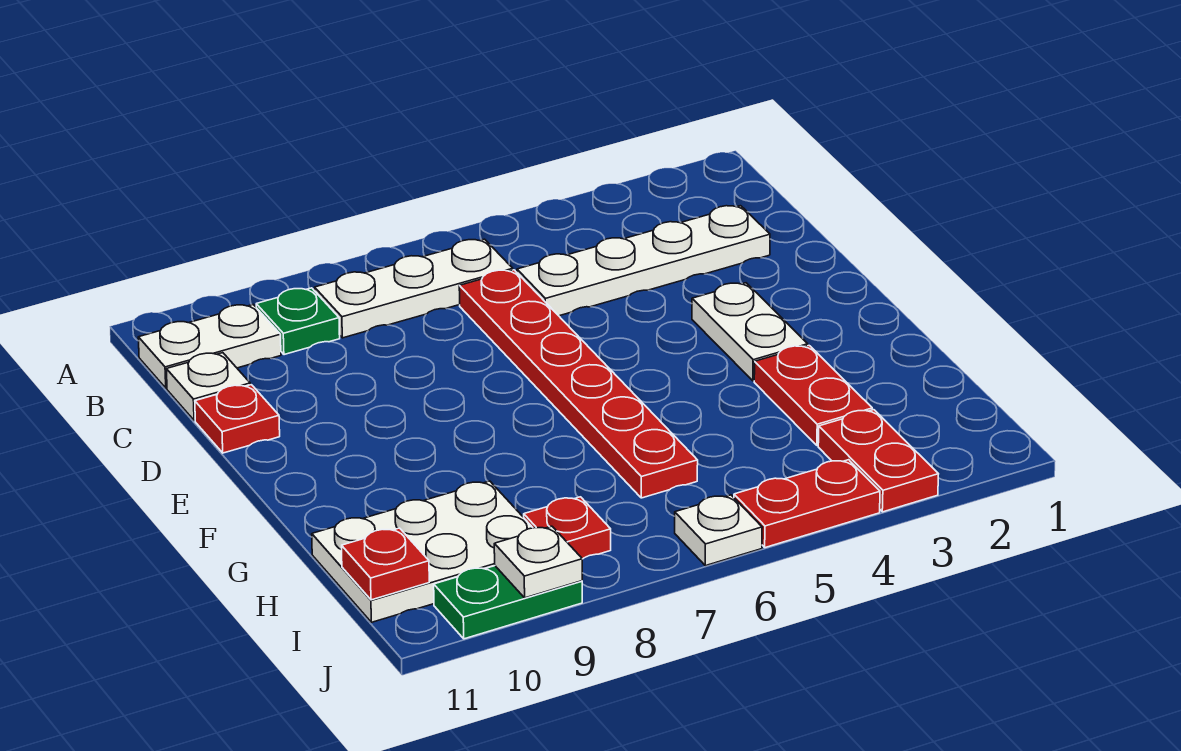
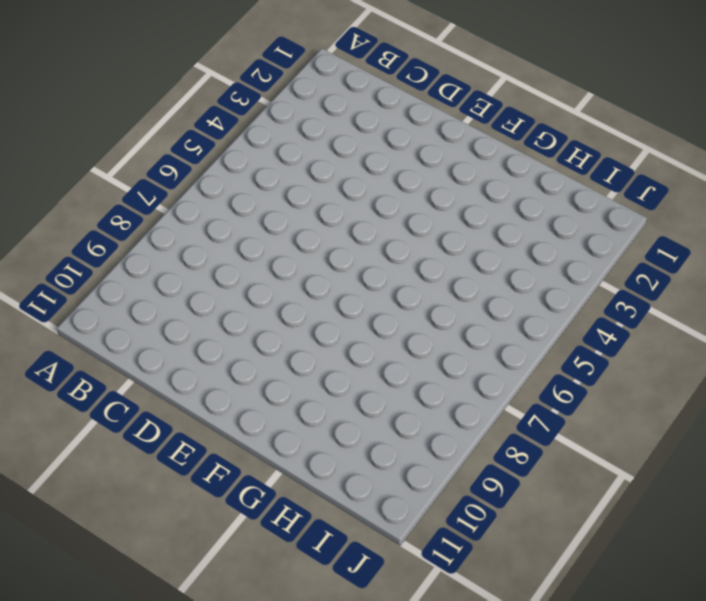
none -> white 1x3 plate [315,239,513,338]
none -> green 1x1 plate [256,288,340,355]
none -> white 1x2 plate [138,305,281,388]

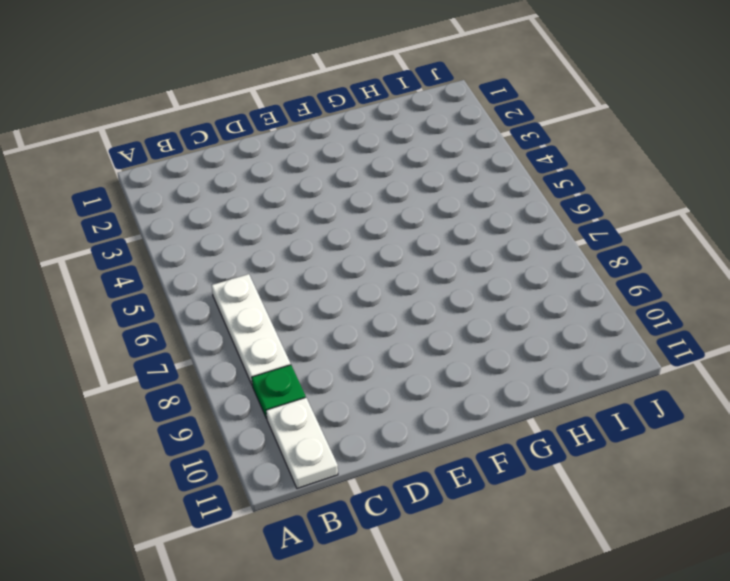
none -> white 1x4 plate [517,206,770,316]
none -> red 1x6 plate [459,270,698,498]
none -> white 1x1 plate [166,353,250,420]

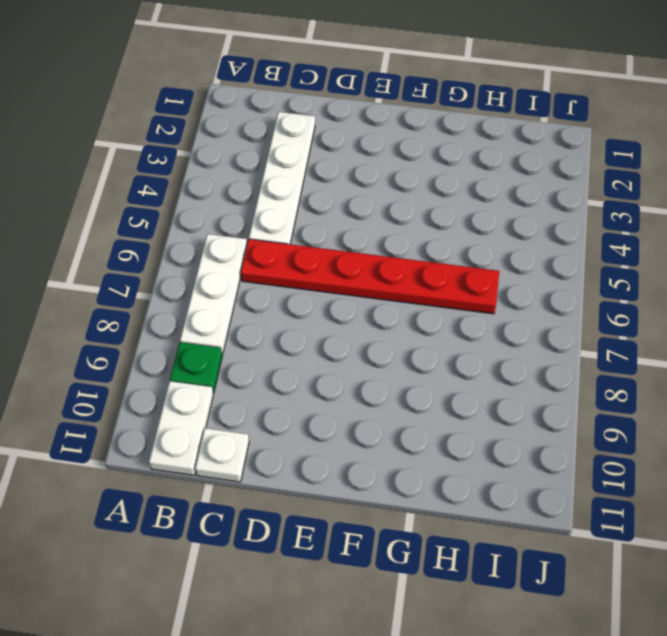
none -> red 1x1 plate [195,385,280,453]
none -> white 1x2 plate [692,283,808,381]
none -> red 1x2 plate [754,346,872,446]

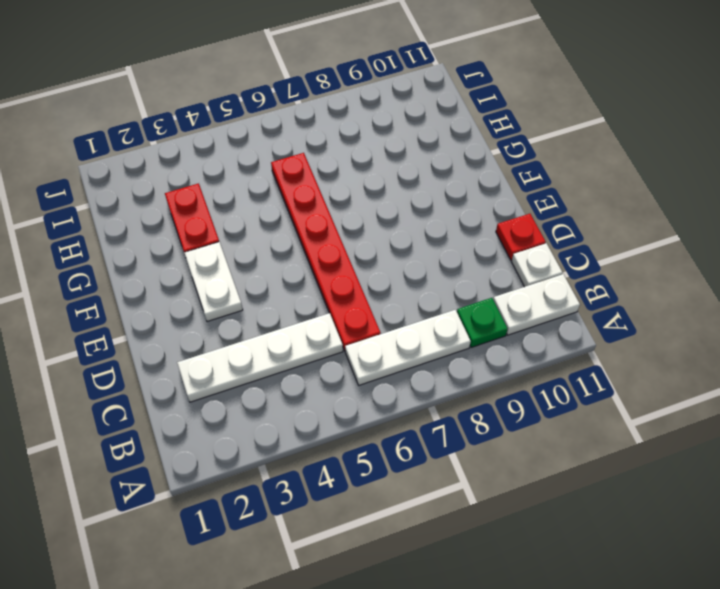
none -> white 2x3 plate [312,481,533,622]
none -> red 1x2 plate [818,410,938,512]
none -> red 1x1 plate [524,497,611,559]

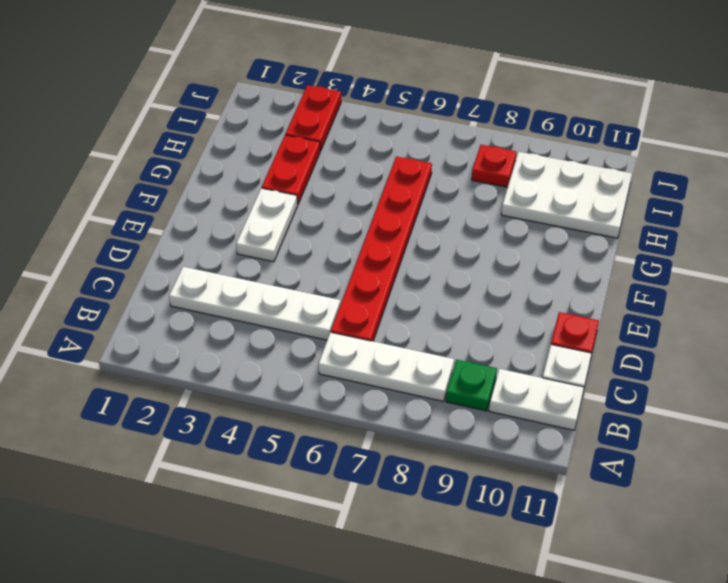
none -> red 1x2 plate [734,460,880,548]
none -> white 1x1 plate [675,495,762,566]
none -> green 1x2 plate [434,566,582,639]

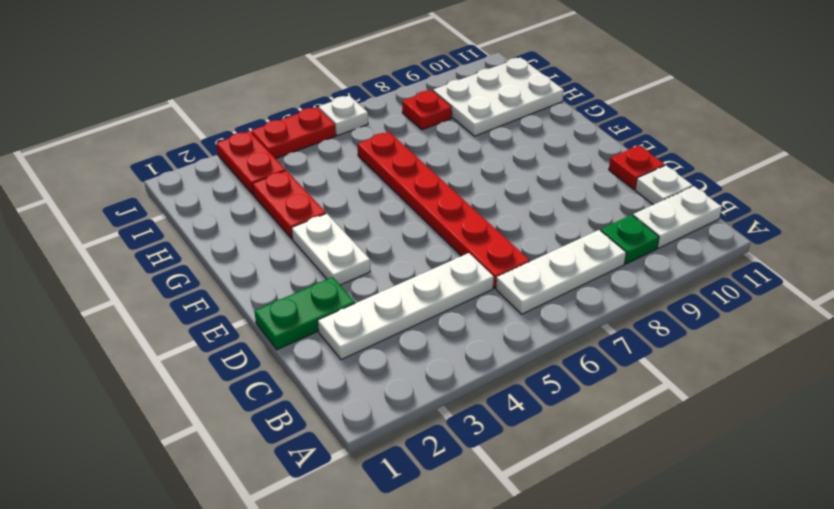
green 1x2 plate [254,277,355,350] -> green 1x2 plate moved to [434,566,582,639]
none -> red 1x1 plate [342,528,429,600]
none -> white 1x1 plate [494,526,582,598]

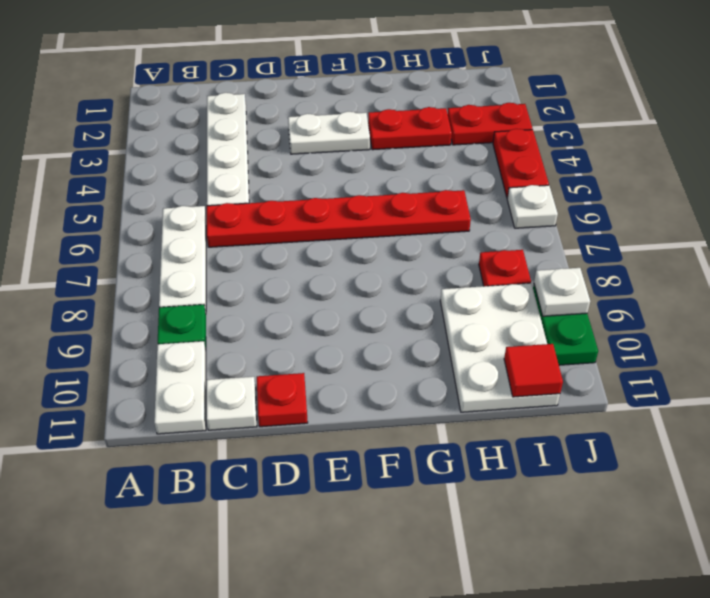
red 1x1 tile [504,344,563,397] -> red 1x1 plate [342,528,429,600]

